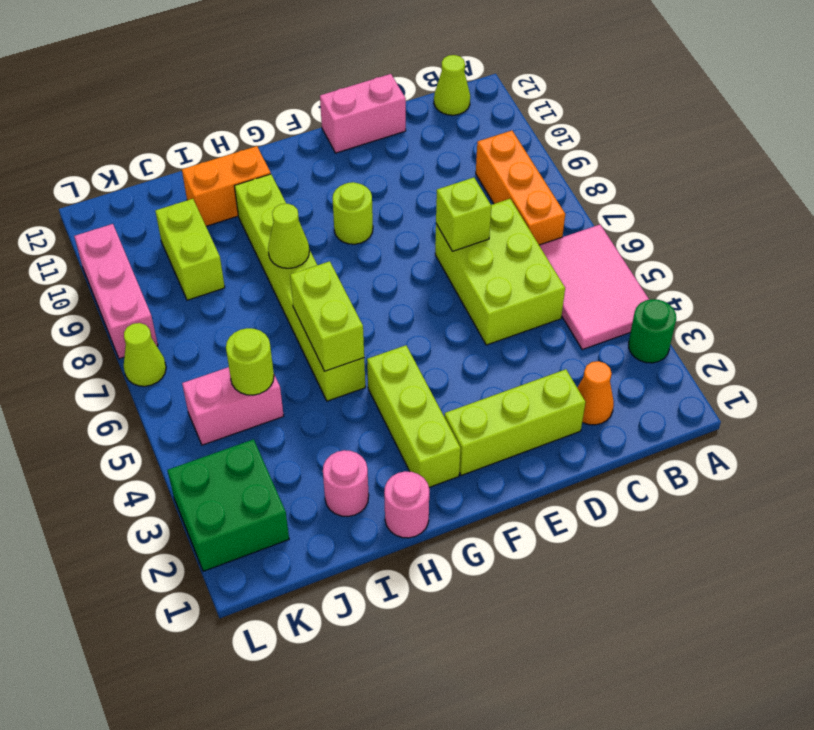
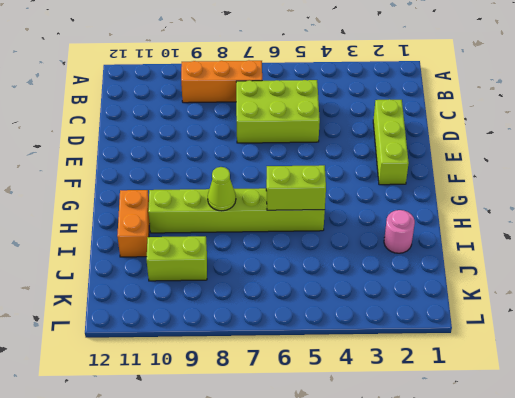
none -> green 1x1 round brick [629,299,676,363]
none -> pink 2x3 tile [539,225,649,350]
none -> lime 1x1 cone [434,55,470,115]

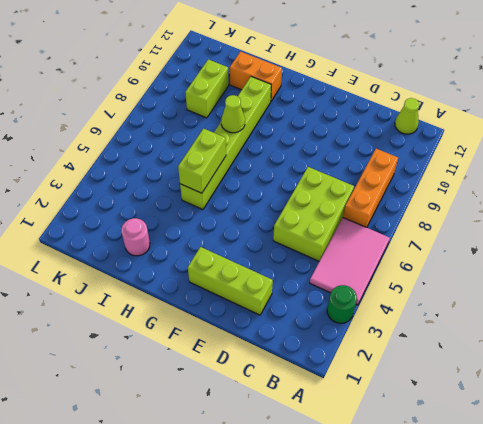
none -> orange 1x1 cone [577,361,614,425]
none -> pink 1x2 brick [320,74,406,153]
none -> lime 1x1 round brick [333,182,373,244]

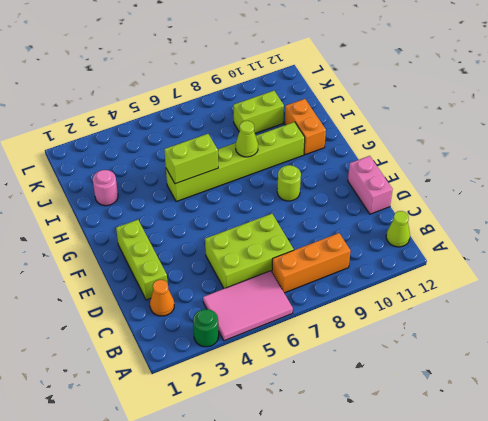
none -> lime 1x3 brick [367,345,461,487]
none -> pink 1x1 round brick [384,471,429,538]
none -> pink 1x2 brick [182,367,284,445]

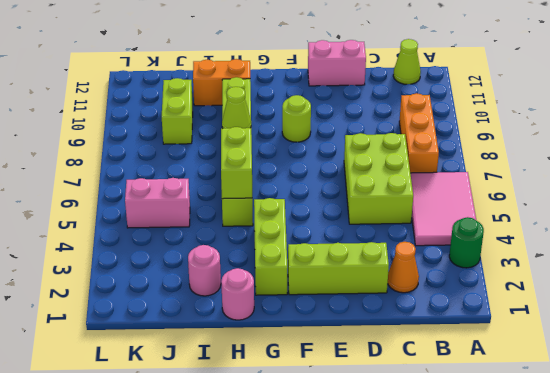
none -> green 2x2 brick [167,439,289,571]
none -> lime 1x1 cone [124,323,166,386]
none -> pink 1x3 brick [74,224,158,359]

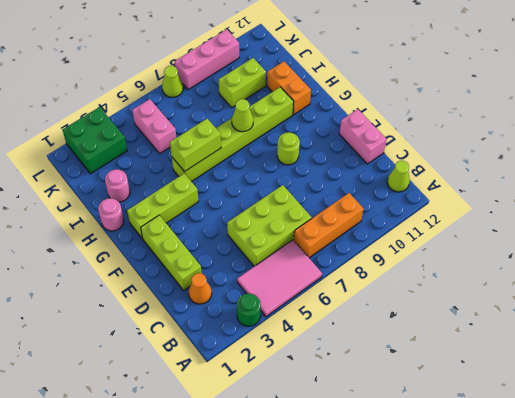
none -> lime 1x1 brick [436,178,491,251]
none -> lime 1x1 round brick [226,328,274,395]

